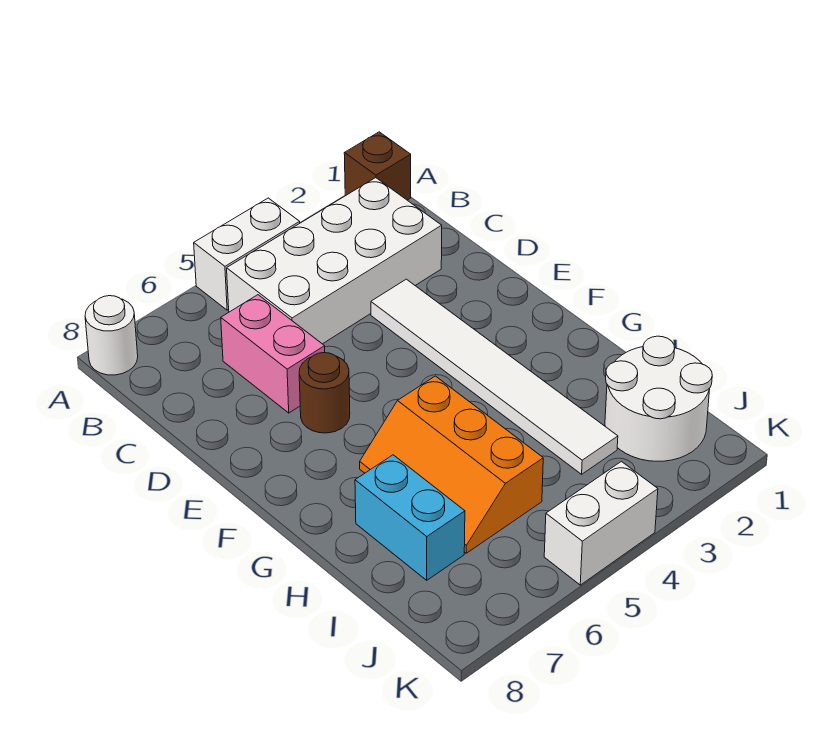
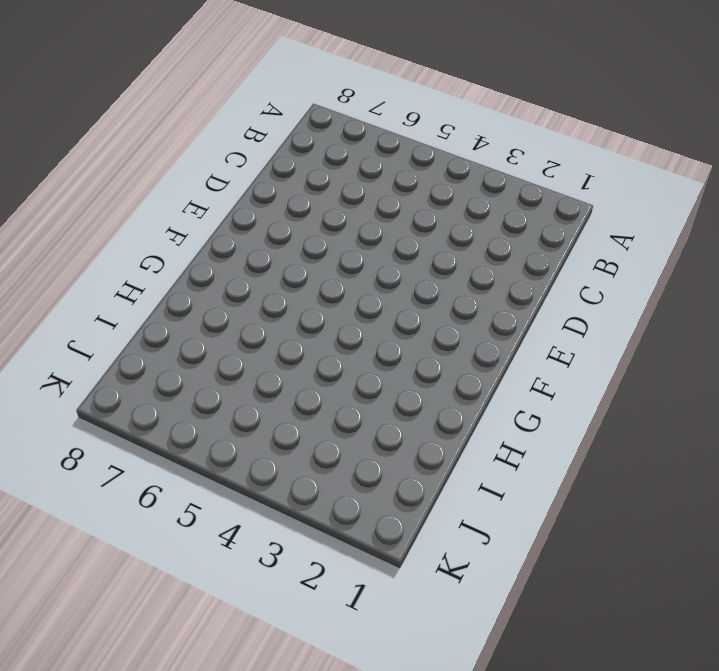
none -> brown 1x1 brick [344,132,411,200]
none -> white 1x2 brick [194,198,300,310]

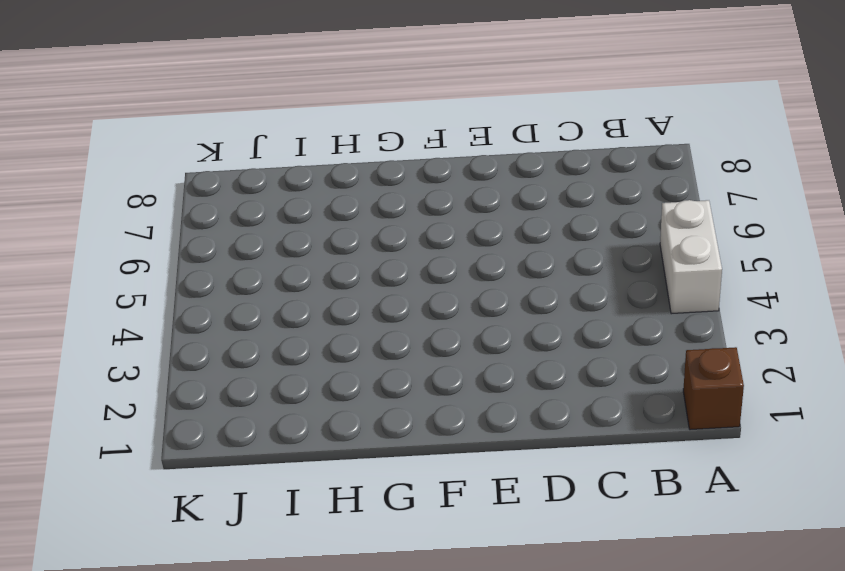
none -> white 1x1 round brick [85,296,138,375]
none -> white 2x4 brick [227,178,442,344]

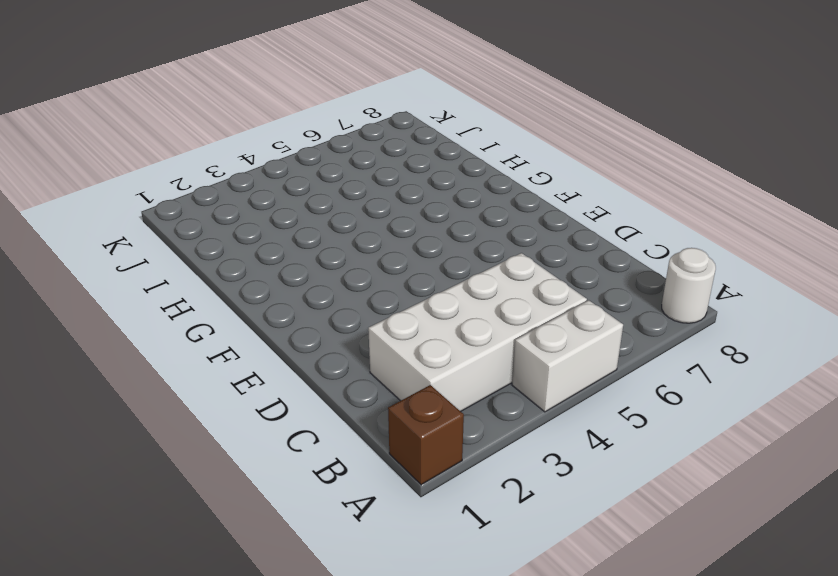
none -> pink 1x2 brick [221,295,325,413]
none -> white 1x6 tile [371,279,618,474]

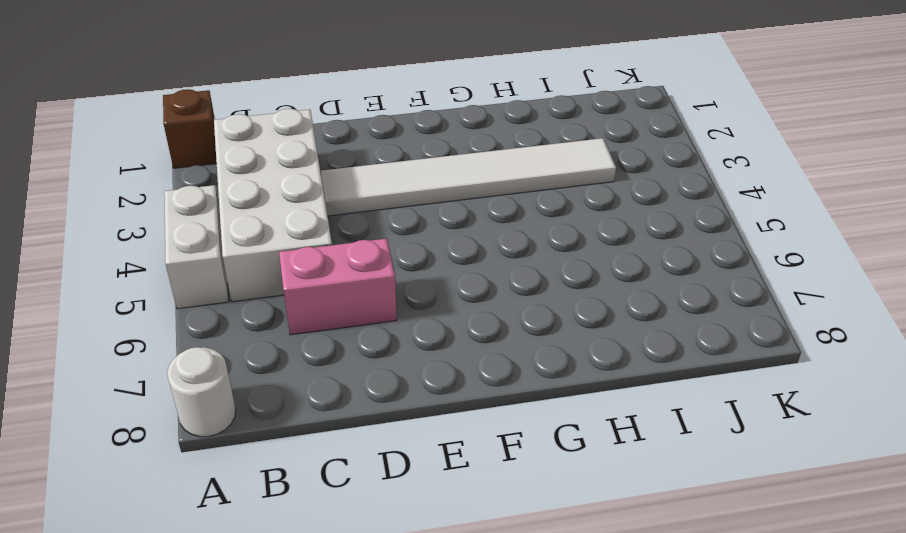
none -> brown 1x1 round brick [299,353,350,433]
none -> orange 2x3 slope [360,376,543,553]

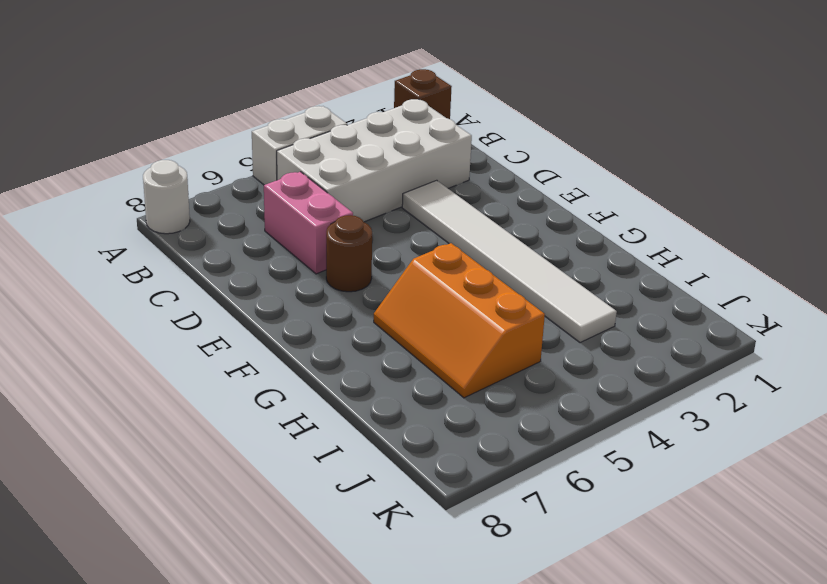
none -> cyan 1x2 brick [355,455,465,580]
none -> white 2x2 round brick [605,336,712,461]

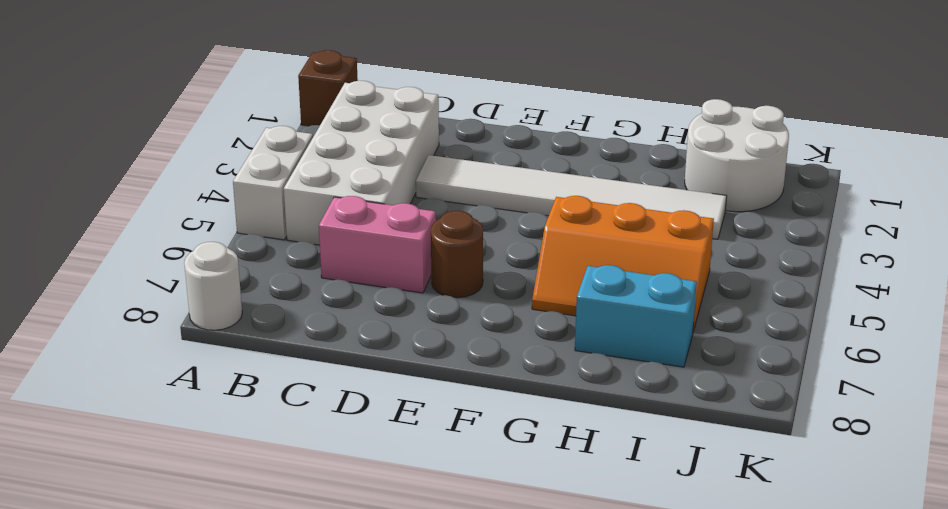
none -> white 1x2 brick [544,461,658,585]

